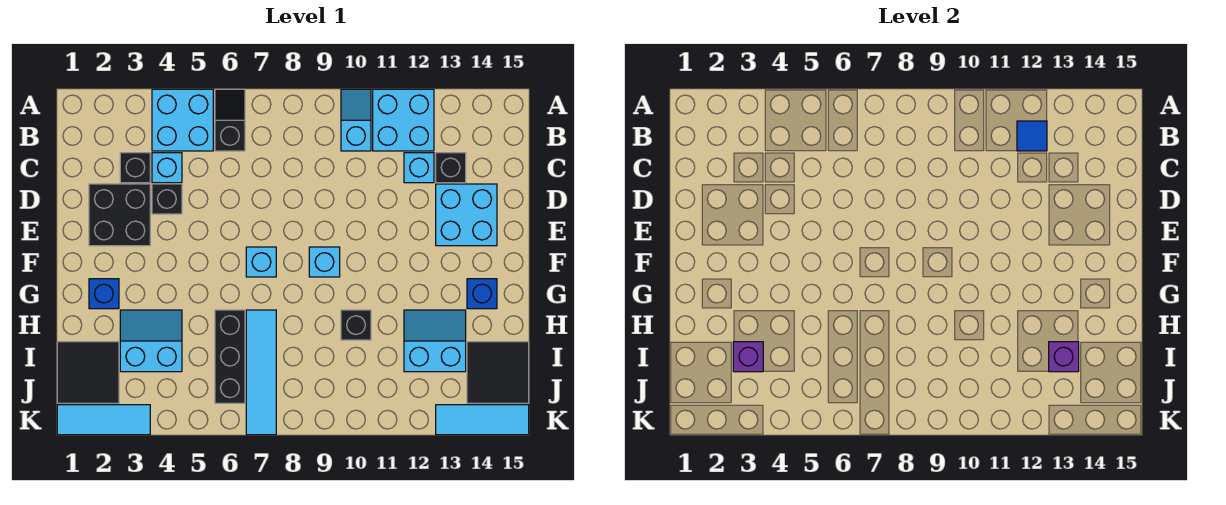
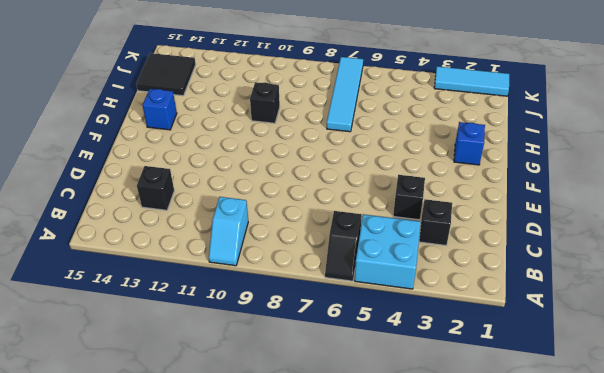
none -> cyan 2x2 brick [373,89,434,151]
none -> cyan 1x1 brick [152,153,182,183]
none -> cyan 1x1 brick [404,153,434,183]

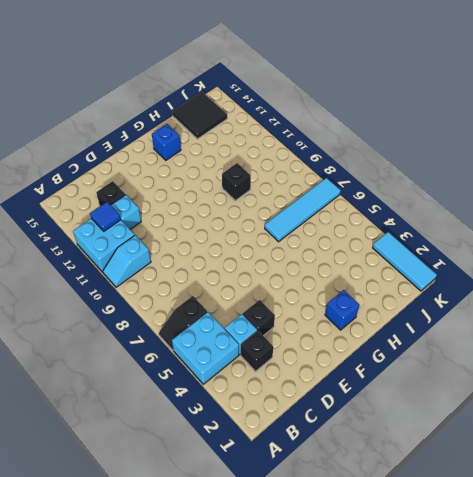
none -> black 2x2 brick [89,184,150,246]
none -> cyan 2x2 brick [436,184,497,246]
none -> cyan 1x1 brick [246,247,276,277]

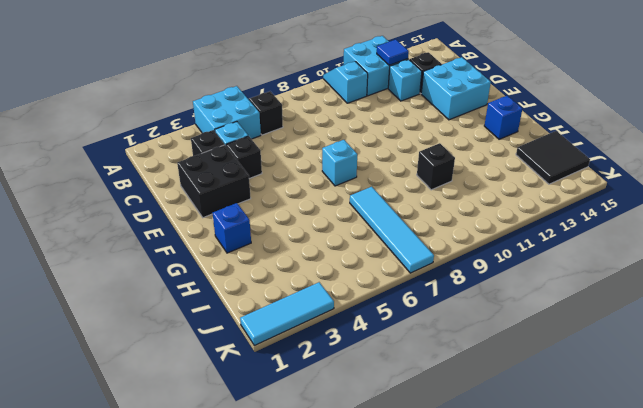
none -> cyan 1x1 brick [309,247,340,277]
none -> cyan 2x2 slope [120,310,182,372]
none -> black 1x3 brick [215,310,245,403]

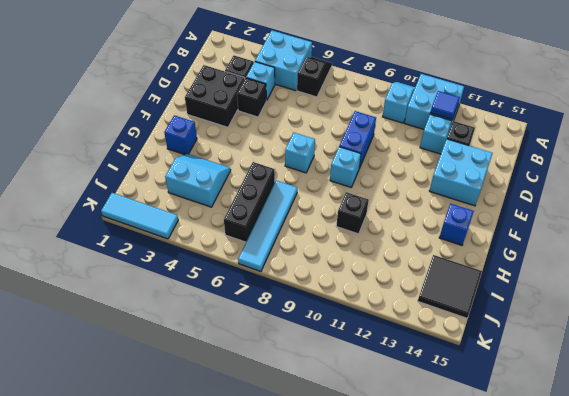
blue 1x2 brick [339,111,376,168] -> none
none -> cyan 2x2 slope [404,310,466,372]
none -> black 2x2 tile [57,342,119,403]
none -> cyan 1x3 tile [436,405,529,435]

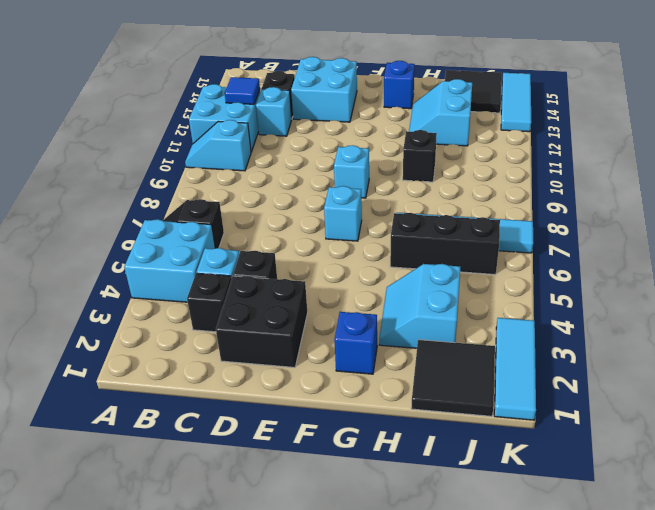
none -> purple 1x1 brick [733,342,763,372]
none -> purple 1x1 brick [1049,342,1079,372]

